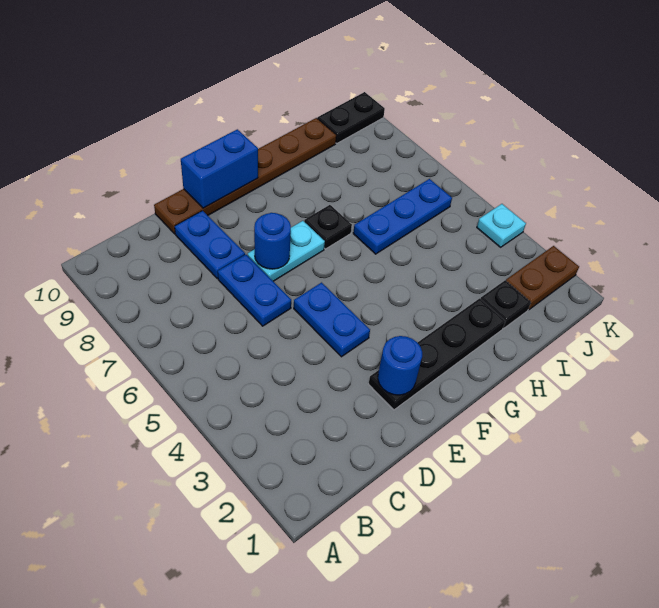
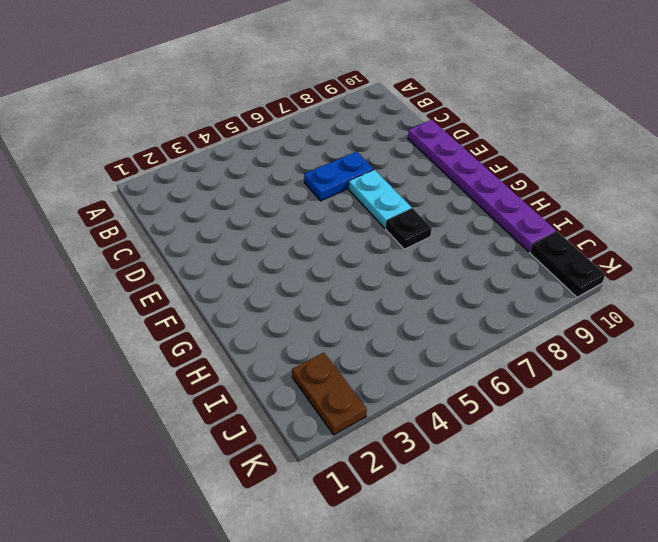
purple 1x6 plate [408,120,556,252] -> brown 1x6 plate [154,118,336,234]
none -> blue 1x2 plate [175,211,245,279]
none -> black 1x4 plate [369,298,505,410]
none -> blue 1x2 plate [294,283,370,357]

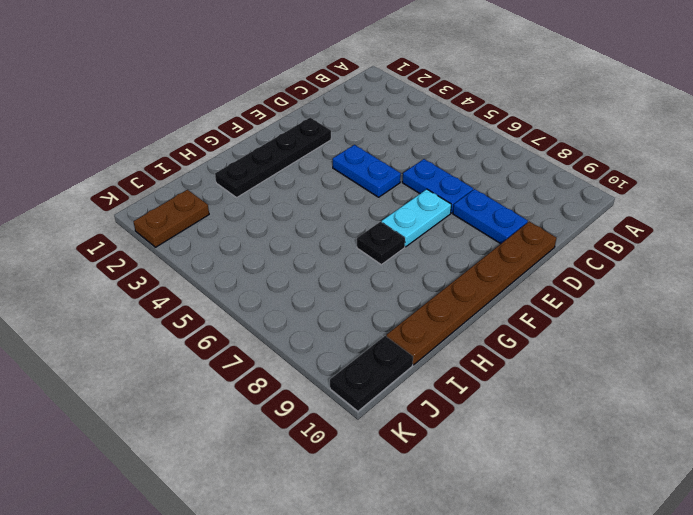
none -> blue 1x3 plate [353,179,452,254]
none -> black 1x1 plate [481,280,531,329]
none -> cyan 1x1 plate [477,204,526,247]

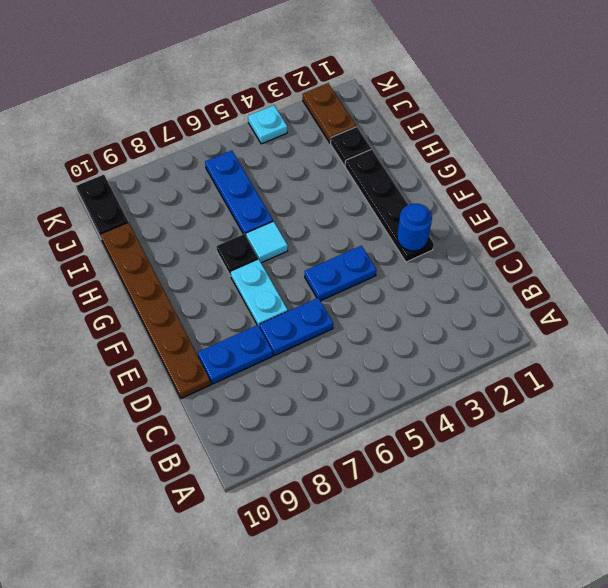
cyan 1x1 tile [246,221,288,263] -> none
none -> blue 1x1 round brick [254,213,291,269]
none -> blue 1x2 brick [181,129,258,208]

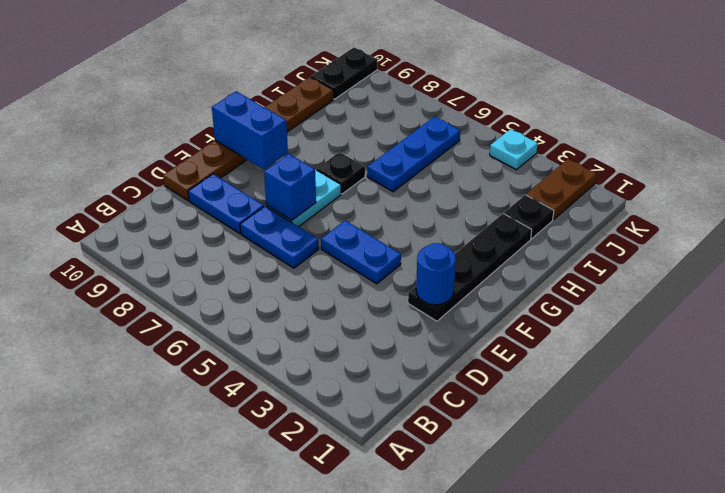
blue 1x1 brick [264,154,316,220] -> blue 1x1 round brick [254,213,291,269]
blue 1x2 brick [212,91,288,169] -> blue 1x2 brick turned to [181,129,258,208]

